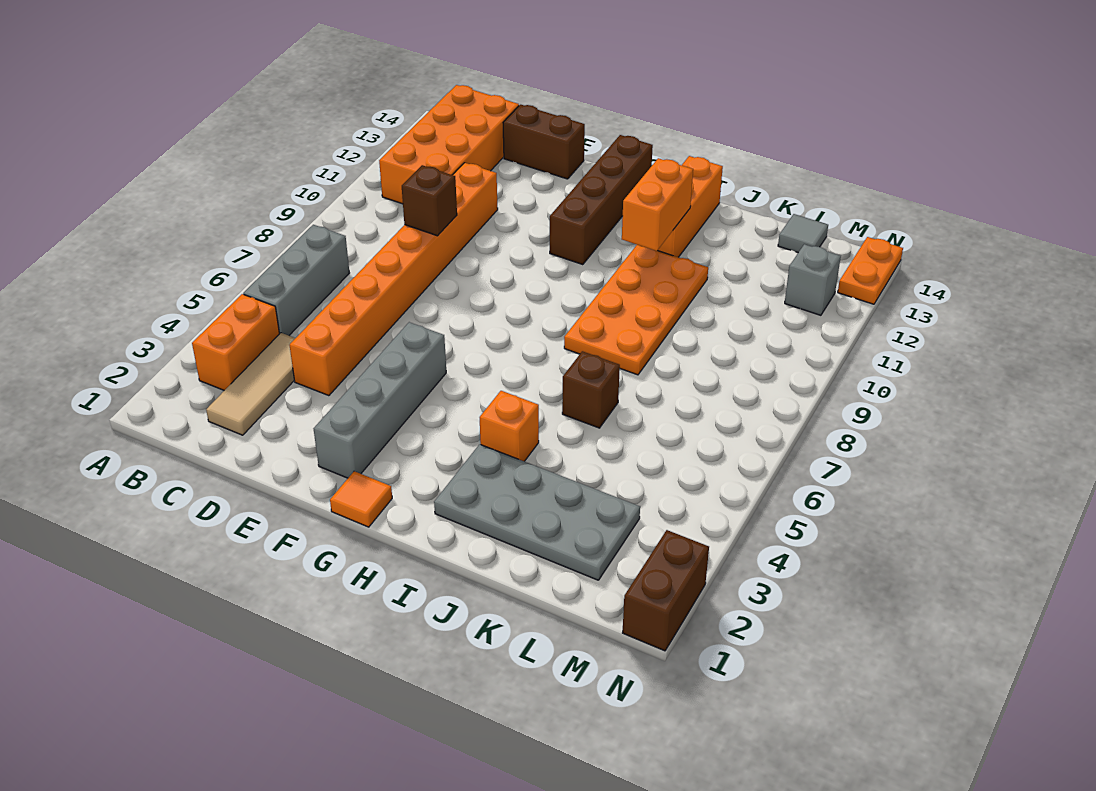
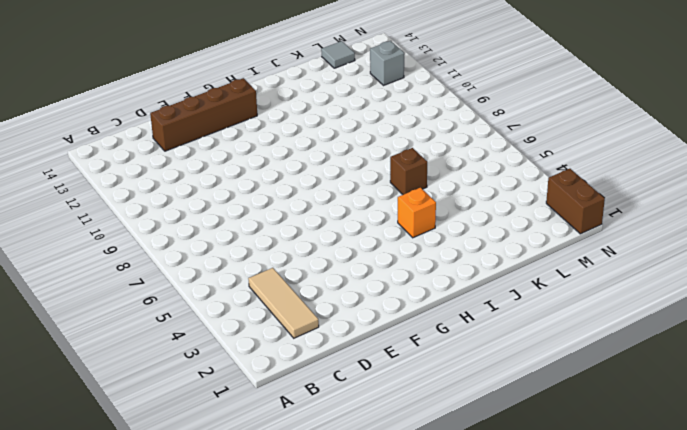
brown 1x4 brick [150,78,257,151] -> brown 1x4 brick turned to [550,135,653,265]
none -> orange 1x2 brick [192,294,279,390]
none -> grey 1x3 brick [243,225,349,335]
none -> orange 2x4 brick [379,85,519,204]

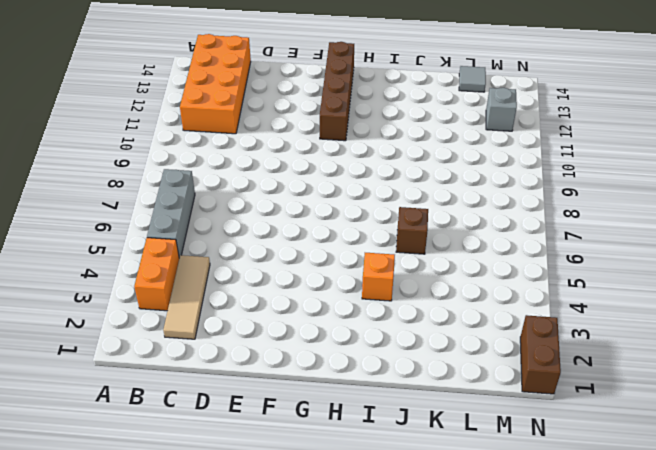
none -> orange 1x8 brick [290,163,498,396]
none -> brown 1x2 brick [503,105,585,179]
none -> grey 1x4 brick [314,322,446,478]

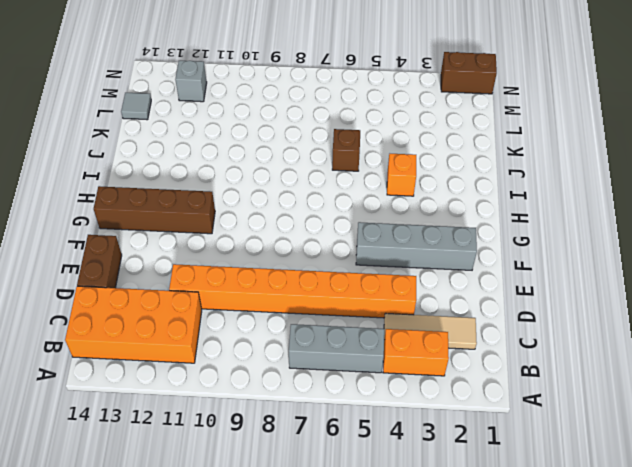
none -> orange 1x1 tile [330,471,392,527]
none -> grey 2x4 plate [434,444,640,580]
none -> orange 2x4 plate [564,245,708,375]

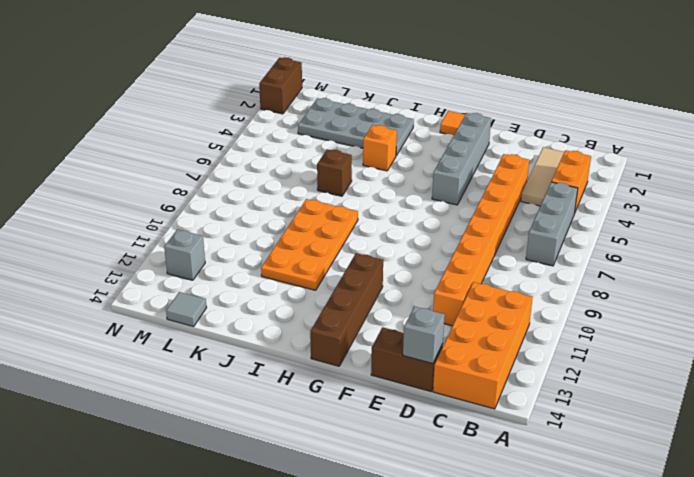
grey 1x1 brick [403,306,445,364] -> none
none -> orange 1x3 brick [657,156,723,257]
none -> orange 1x2 plate [838,237,903,304]
none -> brown 1x1 brick [402,165,457,236]

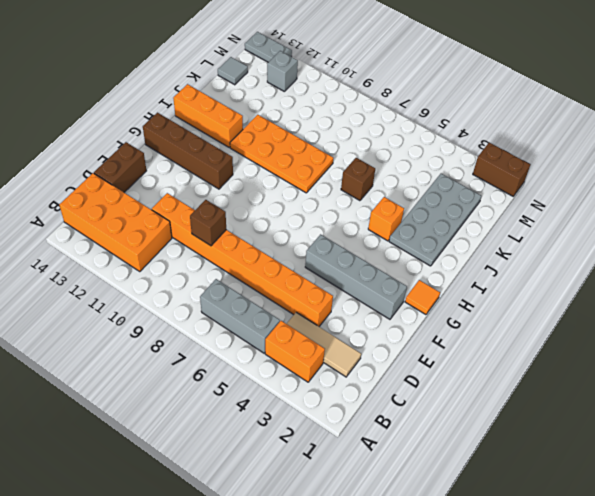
grey 1x2 plate [245,32,292,62] -> orange 1x2 plate [838,237,903,304]
none -> orange 1x2 brick [622,158,693,251]

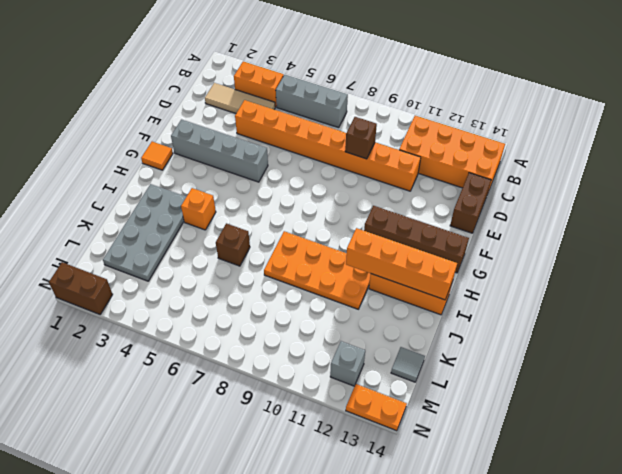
orange 1x4 brick [346,228,457,300] -> orange 1x2 brick [622,158,693,251]

